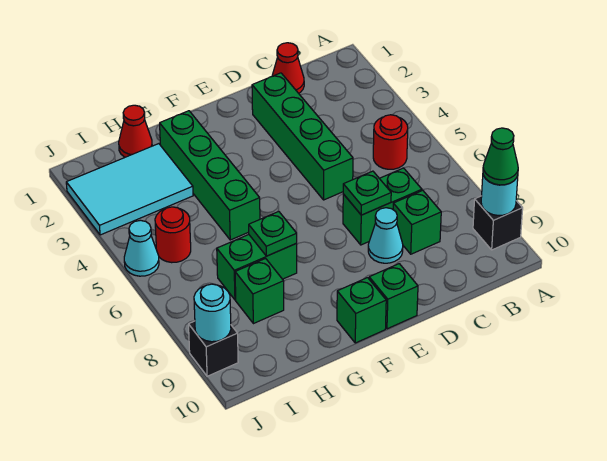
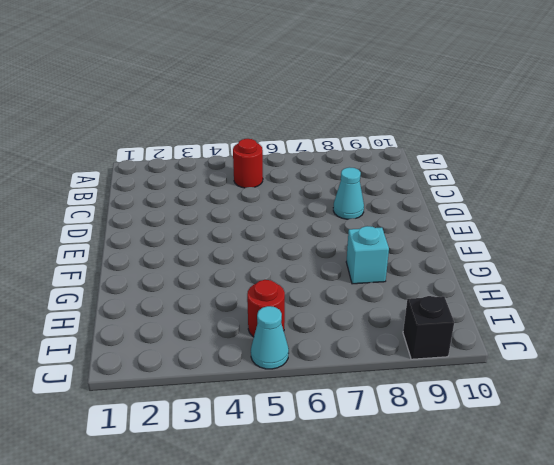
cyan 1x1 brick [346,226,389,284] -> none
none -> black 1x1 brick [473,196,523,250]
none -> red 1x1 cone [272,43,304,93]
none -> green 1x2 brick [343,168,422,245]

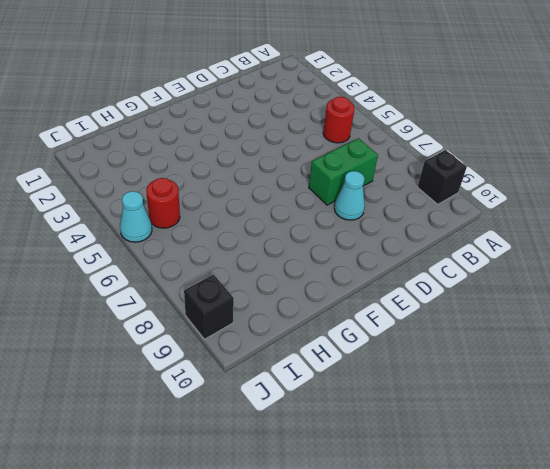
none -> red 1x1 cone [272,43,304,93]
none -> green 1x1 brick [393,190,441,254]
none -> green 1x4 brick [252,73,353,200]

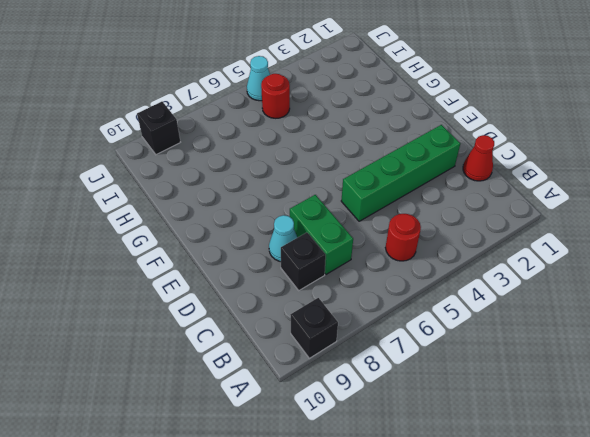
black 1x1 brick [281,233,326,290] -> green 1x1 brick [393,190,441,254]
none -> green 1x1 brick [369,264,418,329]
none -> green 1x1 brick [337,278,386,343]
none -> green 1x4 brick [160,111,260,240]

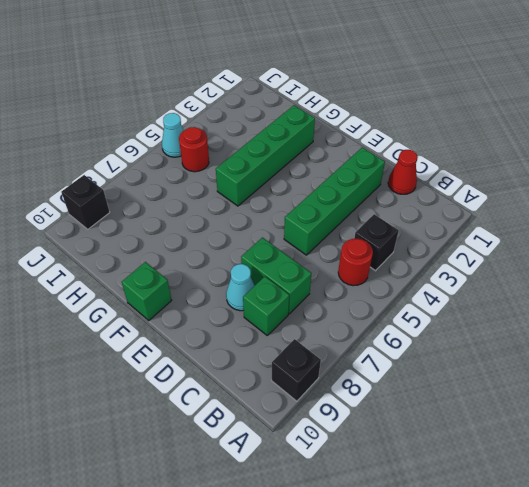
black 1x1 brick [354,214,399,271] -> none
none -> green 1x1 brick [369,264,418,329]
none -> green 1x2 brick [217,234,297,300]
none -> red 1x1 cone [119,105,152,157]

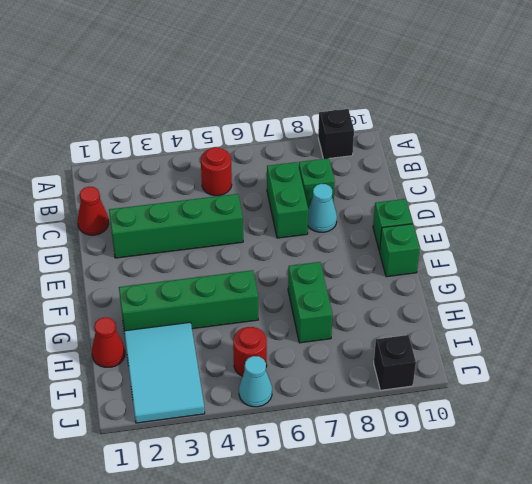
none -> green 1x1 brick [235,258,284,324]
none -> cyan 1x1 round brick [481,175,518,215]
none -> green 1x1 plate [343,171,391,215]

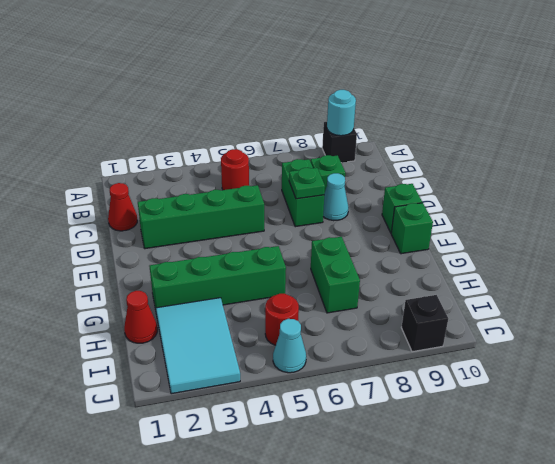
none -> green 1x1 brick [235,258,284,324]
none -> green 1x1 plate [249,212,297,256]
none -> cyan 1x1 round brick [194,284,231,342]

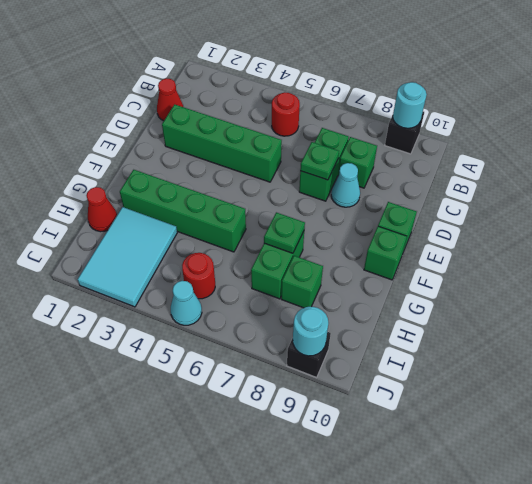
none -> green 1x1 cone [483,128,518,185]

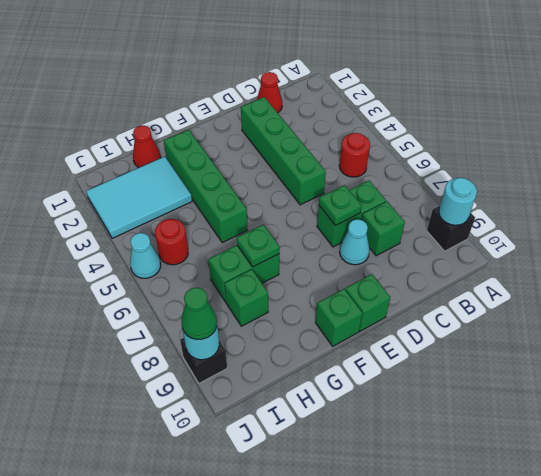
green 1x1 cone [182,288,217,340] -> green 1x1 cone moved to [483,128,518,185]

